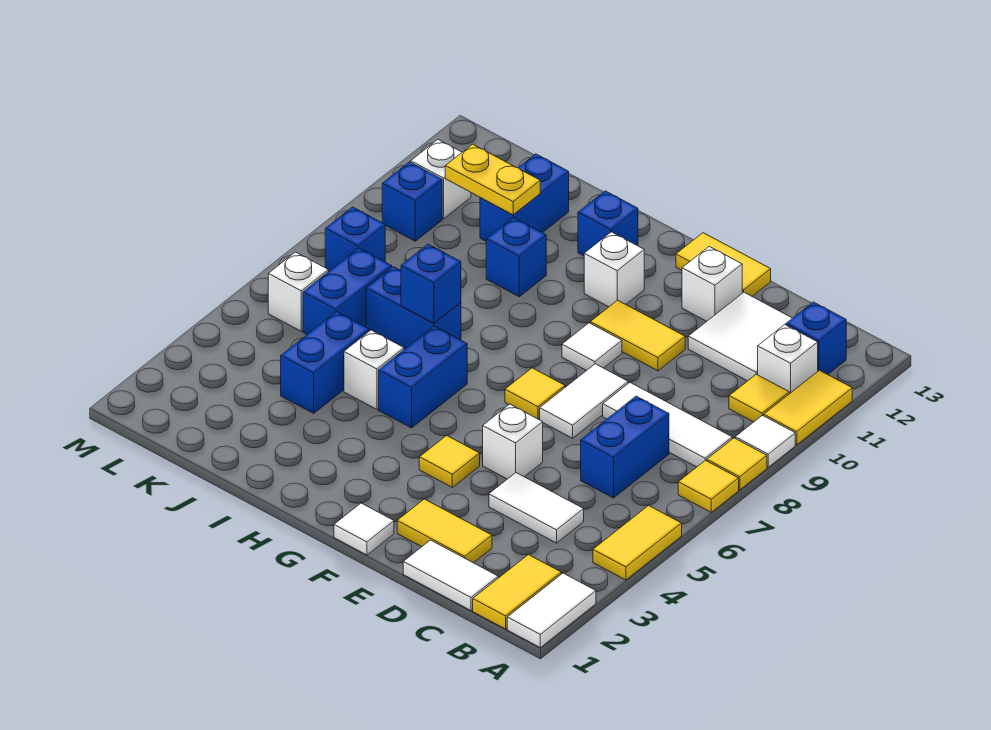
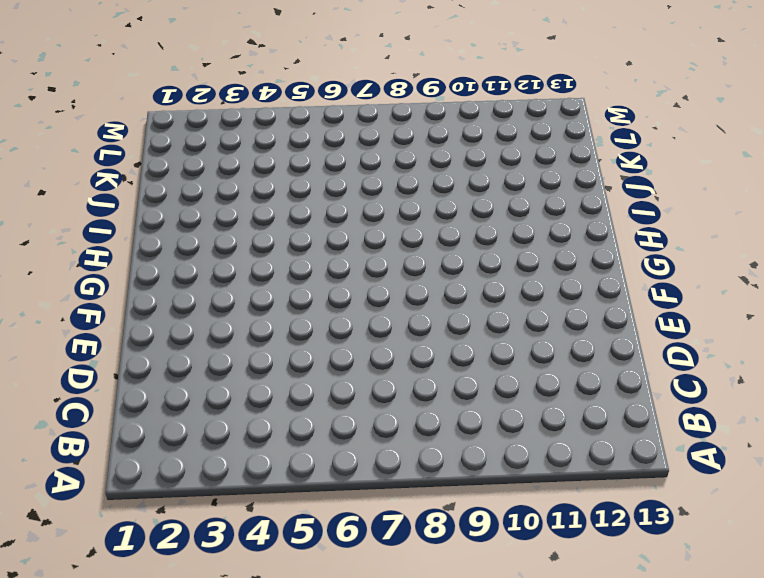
none -> white 1x2 tile [507,573,596,648]
none -> yellow 1x2 tile [593,505,682,580]
none -> yellow 1x1 tile [678,460,739,512]
none -> yellow 1x1 tile [707,438,767,490]

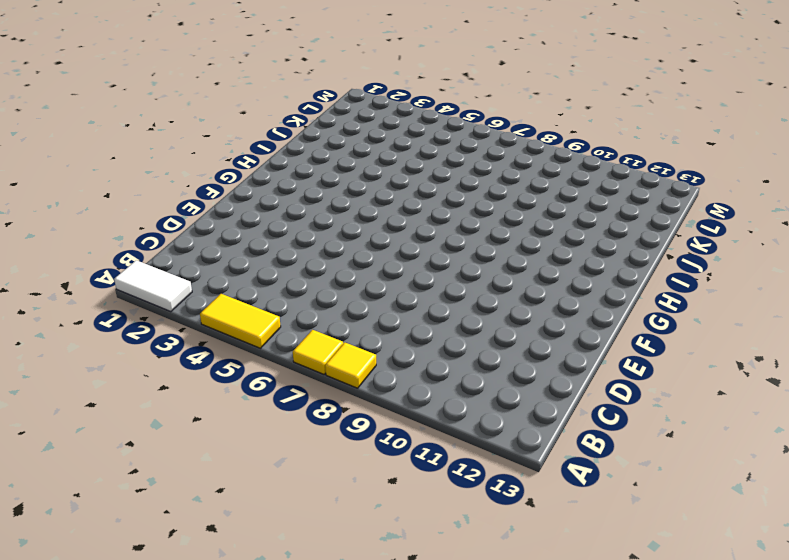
none -> white 1x1 tile [735,415,795,467]
none -> yellow 1x2 tile [764,370,852,445]
none -> yellow 1x2 tile [473,555,561,629]
none -> white 1x3 tile [603,382,732,467]

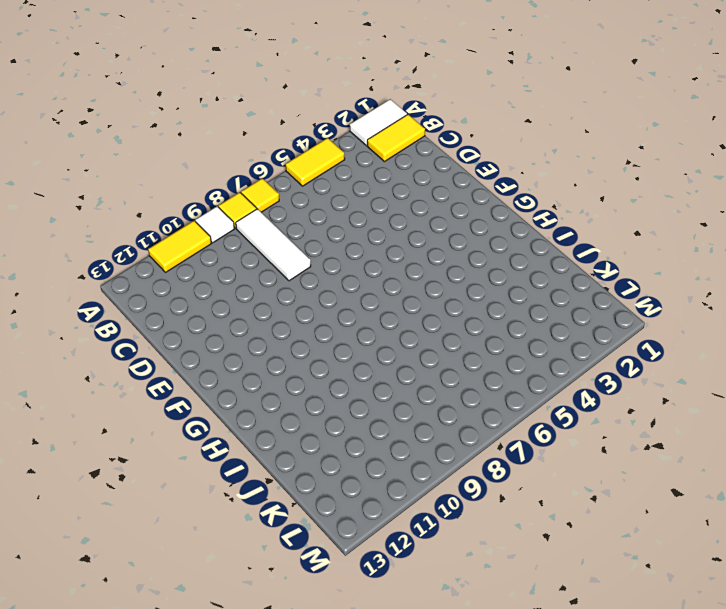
none -> yellow 1x1 tile [729,374,789,422]
none -> white 1x1 brick [758,325,818,394]
none -> blue 1x1 brick [786,302,846,375]
none -> white 1x2 tile [403,540,498,611]

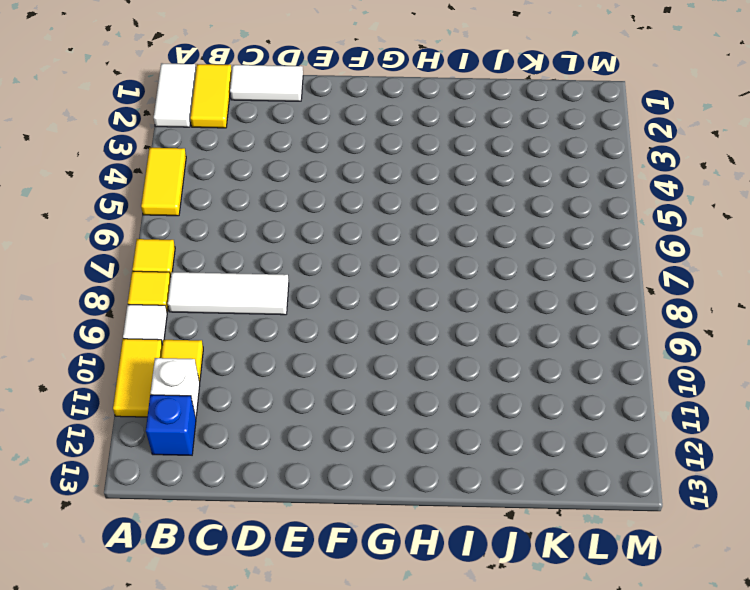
none -> white 1x2 tile [489,473,584,543]
none -> blue 1x2 brick [581,396,669,498]
none -> white 2x2 tile [688,292,792,381]
none -> yellow 1x2 tile [397,499,492,563]

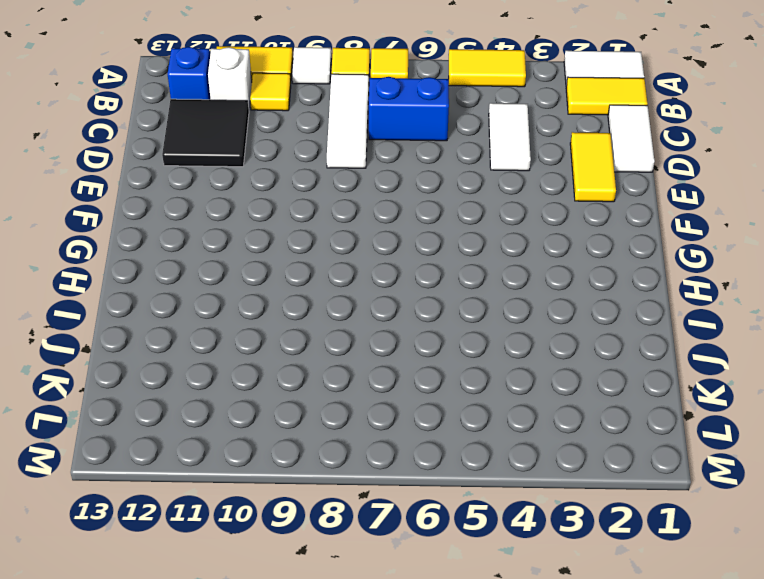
black 2x2 tile [162,99,249,167] -> white 2x2 tile [688,292,792,381]
none -> white 1x1 brick [483,404,543,479]
none -> white 1x2 tile [540,364,628,438]
none -> yellow 1x2 tile [590,300,685,371]
none -> white 1x1 brick [682,246,742,321]

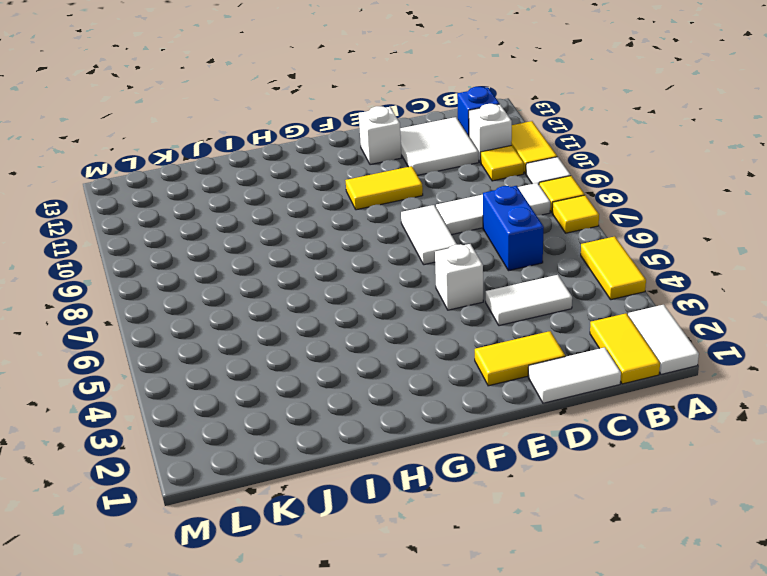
none -> yellow 1x2 tile [676,233,771,296]
none -> white 1x1 tile [334,503,394,555]
none -> yellow 1x1 tile [419,435,480,487]
none -> yellow 1x1 tile [505,368,565,419]

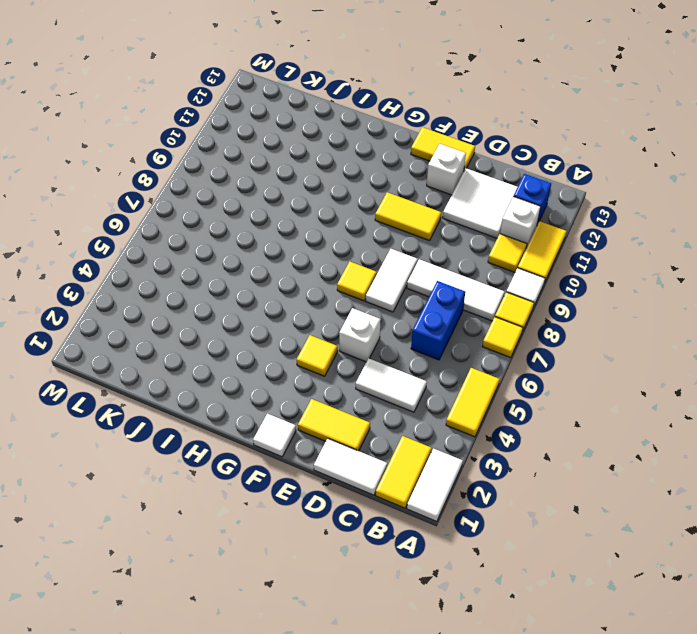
none -> white 1x1 tile [562,323,622,371]
none -> white 1x1 brick [584,232,644,307]
none -> blue 1x2 brick [379,326,467,428]
none -> blue 1x1 brick [578,191,638,256]

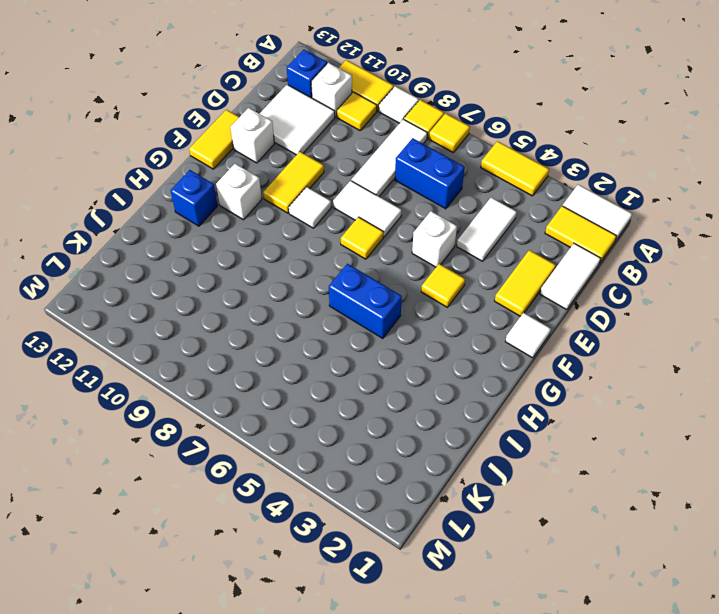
none -> white 1x1 brick [344,330,404,409]
none -> blue 1x2 brick [366,267,461,349]
none -> blue 1x1 brick [486,217,546,297]
none -> blue 1x2 brick [281,312,369,413]

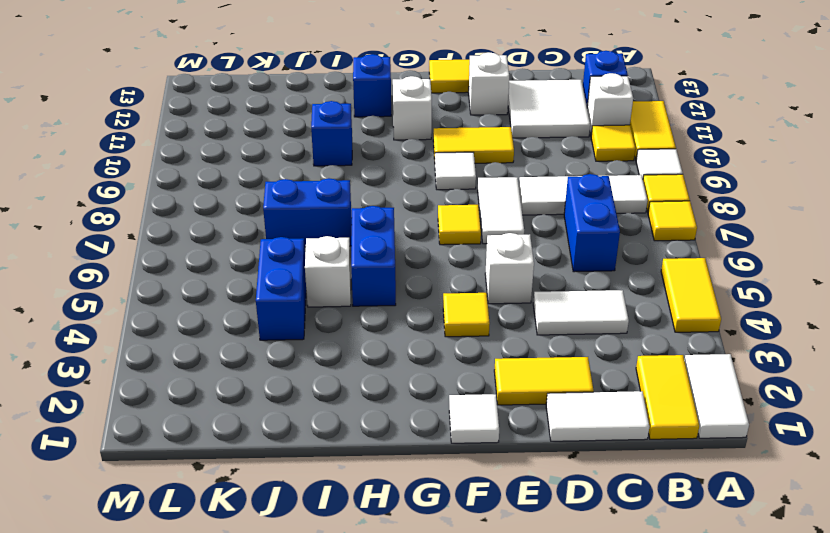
none -> blue 1x2 brick [480,154,569,241]
none -> blue 1x2 brick [303,248,392,334]
none -> white 1x1 brick [268,252,328,331]
none -> blue 1x1 brick [325,207,385,271]

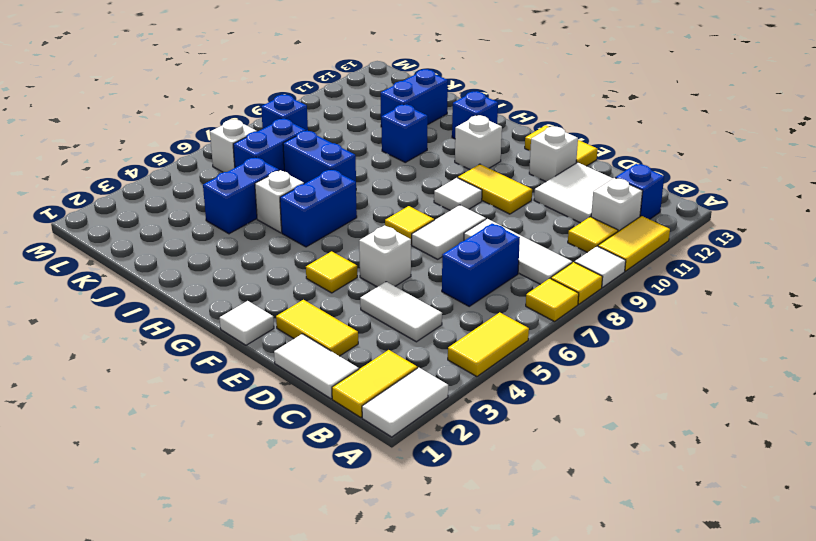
none -> blue 1x1 brick [382,162,442,241]
none -> white 1x1 brick [411,140,471,219]
none -> blue 1x1 brick [401,244,461,324]
none -> yellow 1x2 plate [445,144,540,215]

